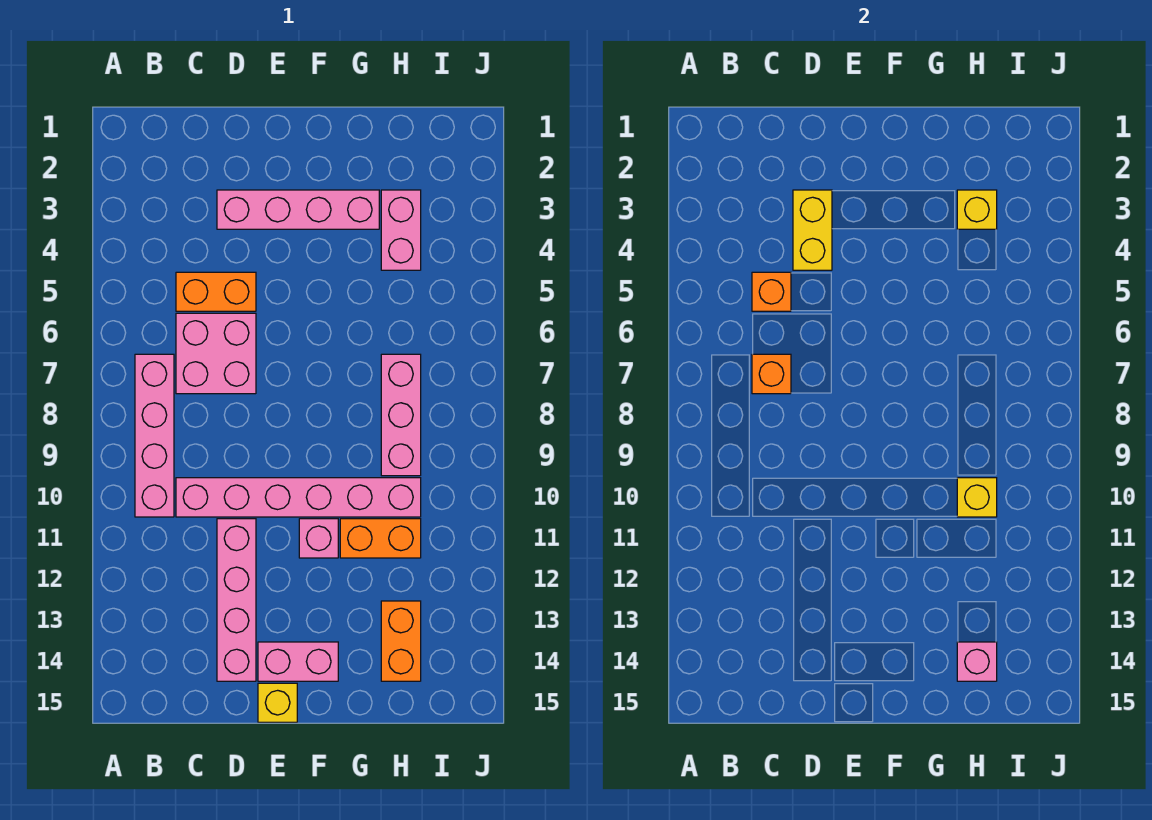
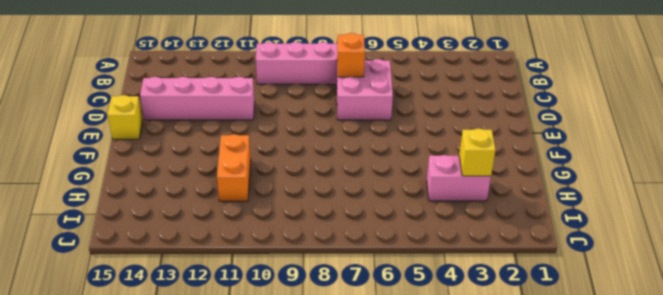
none -> orange 1x2 brick [176,272,256,311]
none -> pink 1x6 brick [176,478,421,517]
none -> pink 1x4 brick [217,190,379,229]

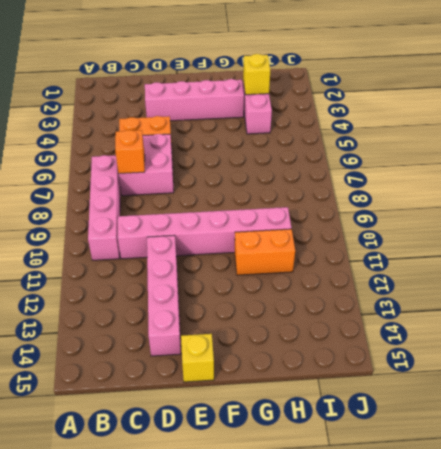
none -> pink 1x2 brick [258,642,338,681]
none -> pink 1x1 brick [299,519,338,558]
none -> pink 1x3 brick [381,354,421,476]

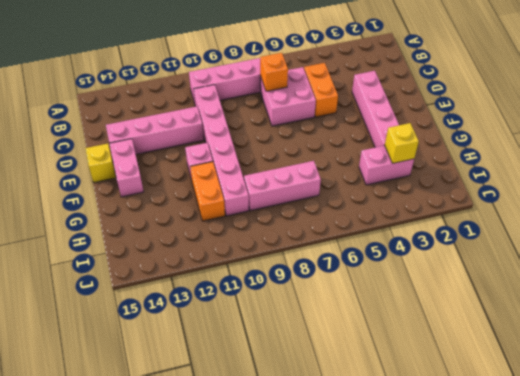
none -> orange 1x2 brick [381,601,421,681]
none -> orange 1x1 brick [752,272,791,311]
none -> yellow 1x2 brick [793,190,832,270]

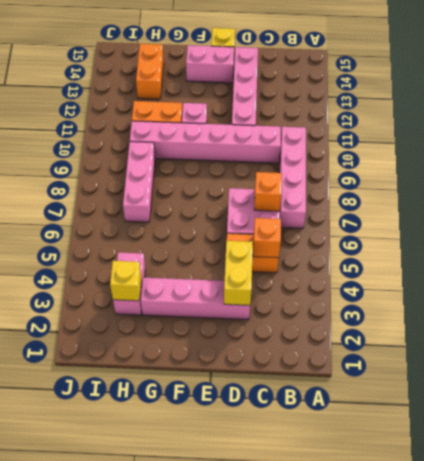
none -> yellow 1x1 brick [957,478,997,517]
none -> pink 1x1 brick [957,642,997,681]

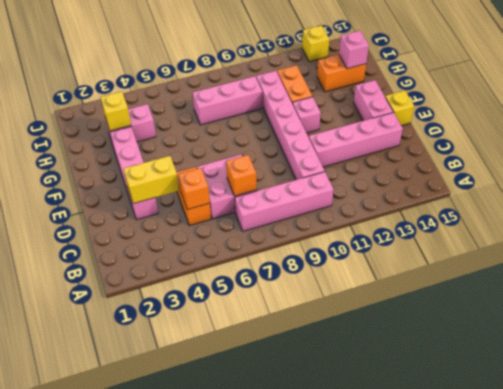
yellow 1x1 brick [302,25,329,62] -> yellow 1x1 brick moved to [957,478,997,517]

